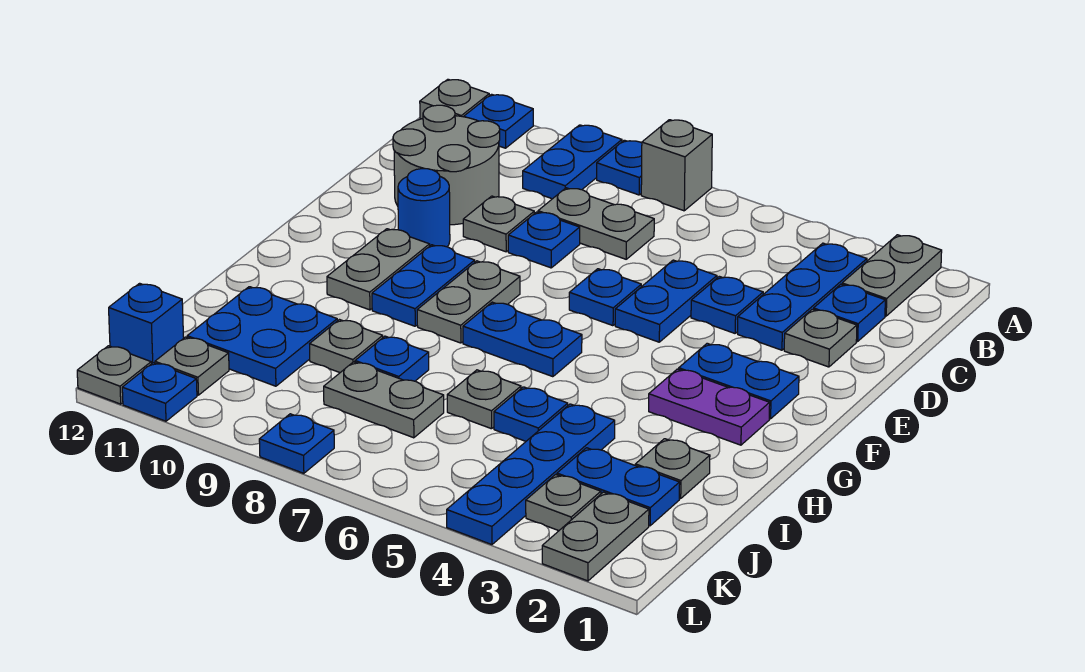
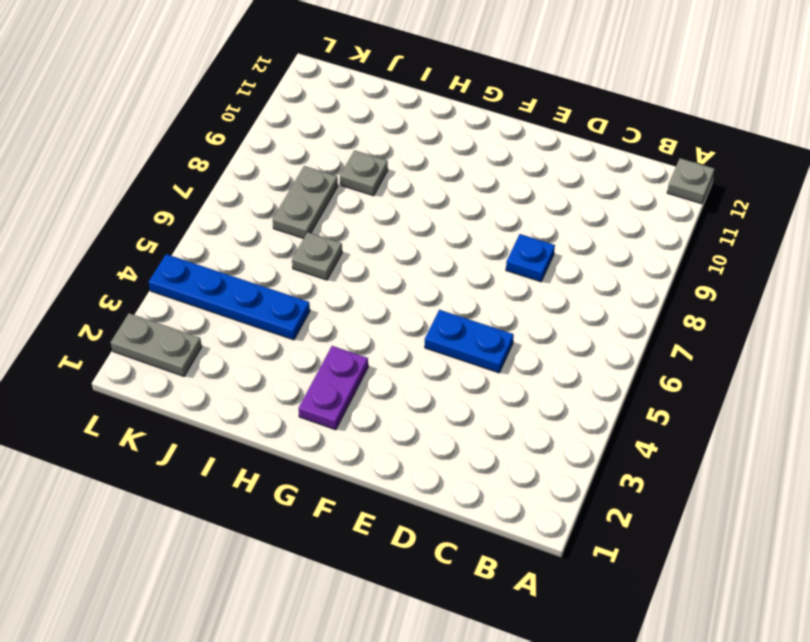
none -> grey 1x2 plate [842,235,942,316]
none -> grey 1x1 brick [641,120,712,211]
none -> blue 1x1 plate [597,140,642,195]
none -> blue 1x2 plate [523,125,622,199]

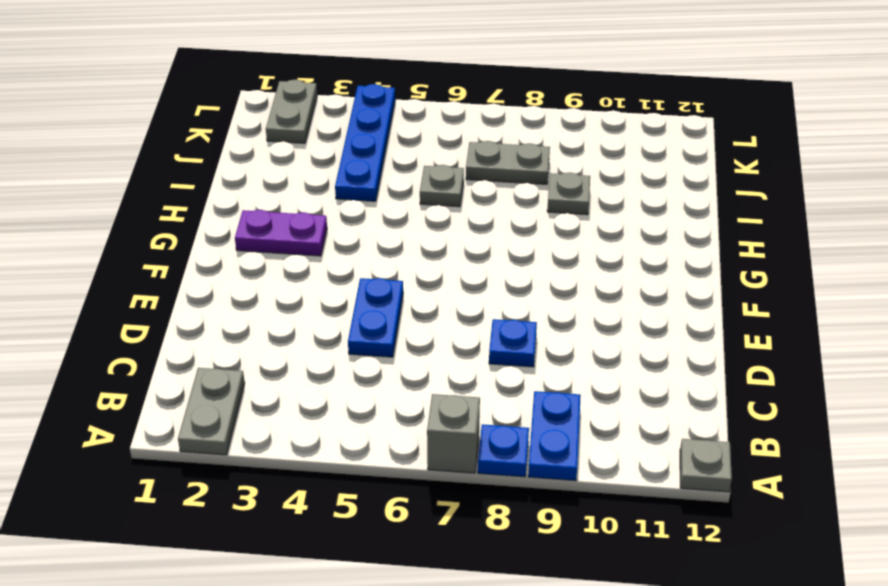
none -> blue 1x1 plate [464,94,533,148]
none -> blue 1x3 plate [738,243,867,350]
none -> blue 1x1 plate [814,284,885,341]
none -> grey 1x2 plate [538,188,654,259]

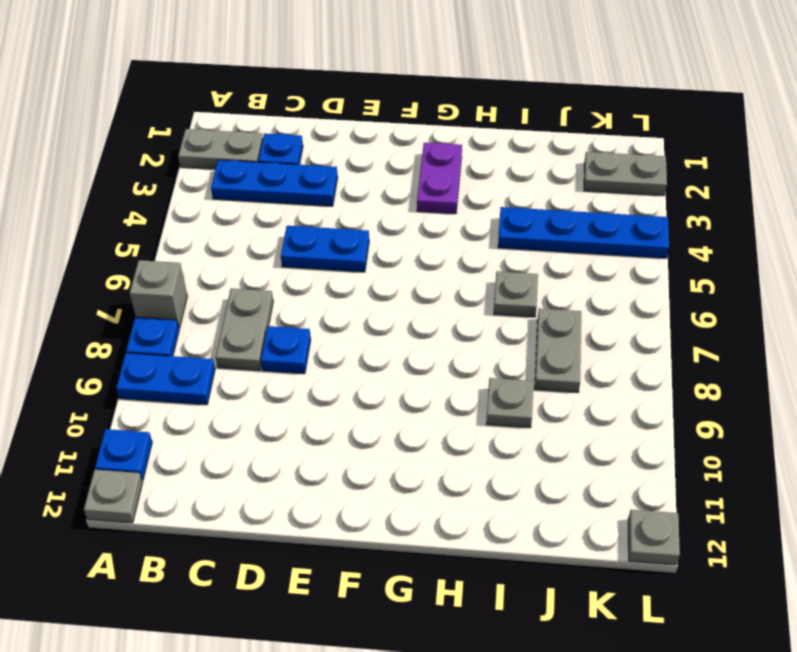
none -> grey 2x2 round brick [393,105,500,225]
none -> grey 1x1 plate [784,309,857,367]
none -> blue 1x1 plate [691,276,763,333]
none -> grey 1x1 plate [463,196,534,252]

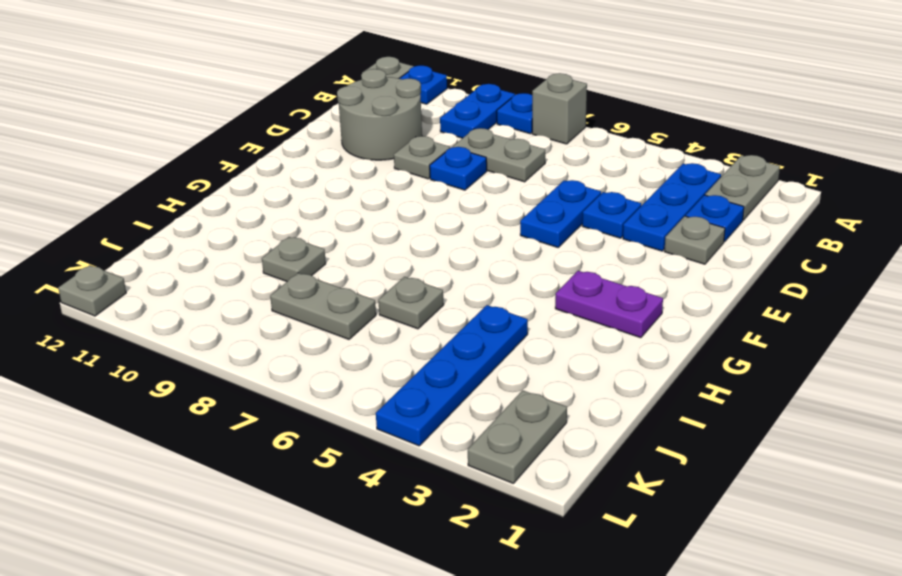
none -> blue 1x1 plate [569,269,641,326]
none -> blue 1x1 round brick [398,169,450,247]
none -> blue 1x2 plate [679,343,799,419]
none -> grey 1x2 plate [417,261,520,343]

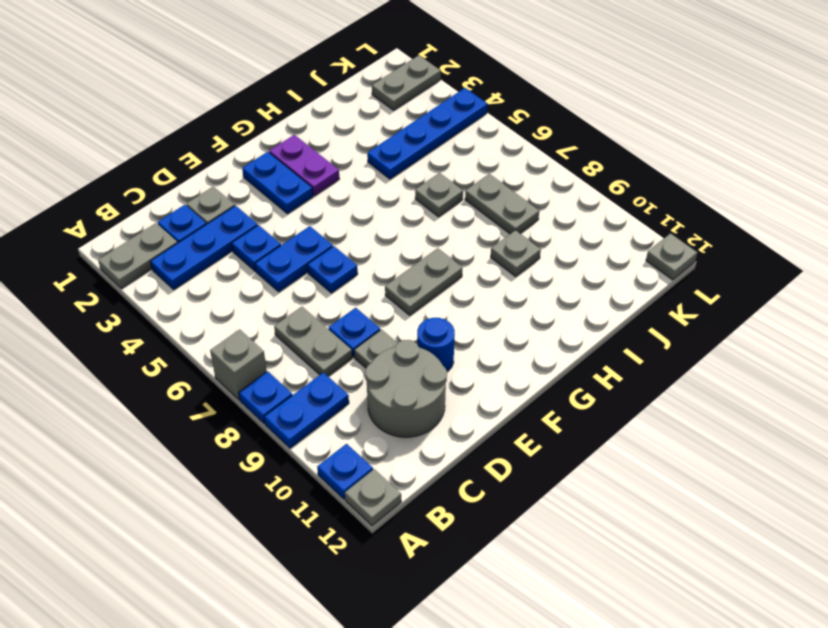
none -> blue 1x2 plate [372,245,475,326]
none -> grey 1x2 plate [327,229,430,310]
none -> blue 1x2 plate [463,302,582,377]
none -> grey 1x1 plate [635,439,710,499]

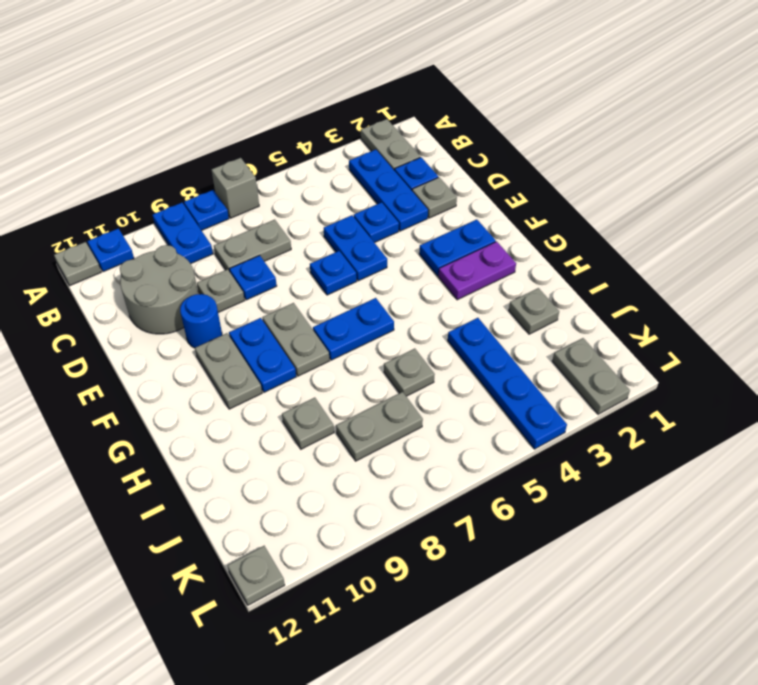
none -> blue 1x1 plate [494,387,568,441]
none -> blue 1x1 plate [355,336,429,381]
none -> blue 2x2 plate [187,287,337,386]
none -> blue 1x2 plate [557,448,680,526]

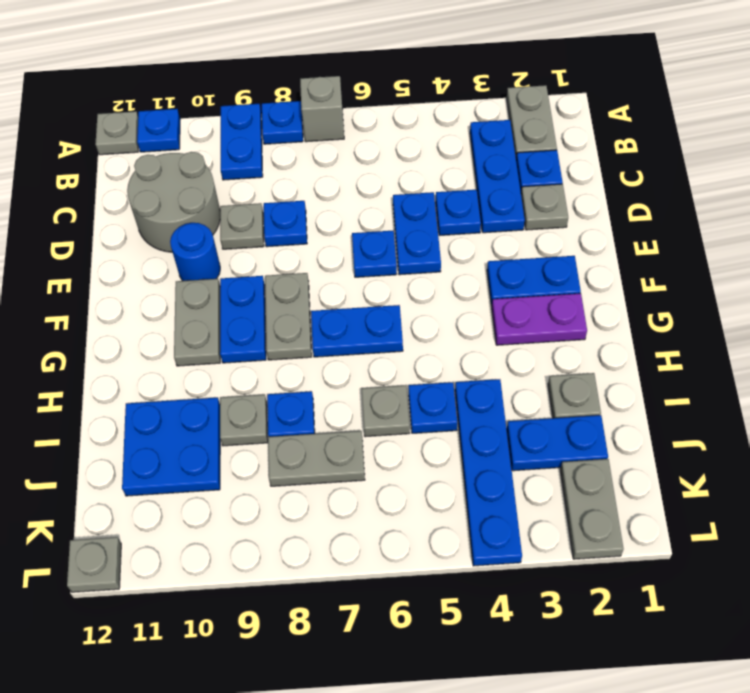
none -> grey 1x2 plate [538,188,654,259]
none -> grey 1x1 plate [526,474,601,531]
none -> grey 1x1 plate [155,337,229,395]
none -> blue 1x1 brick [109,283,184,364]

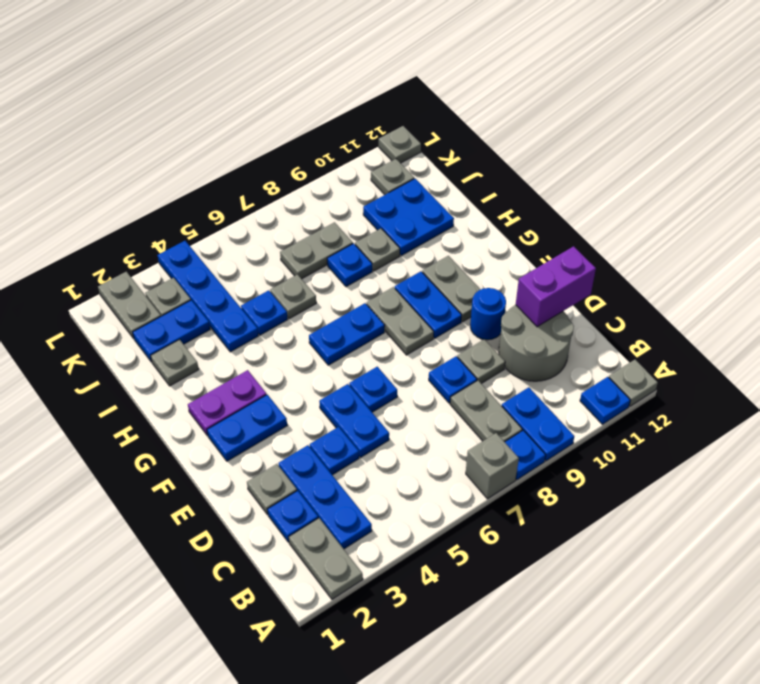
grey 1x2 plate [450,381,522,442] -> grey 1x2 plate turned to [538,188,654,259]
purple 1x2 brick [516,246,596,327] -> none
none -> blue 1x1 brick [109,283,184,364]
none -> blue 1x1 plate [259,414,334,473]
none -> blue 1x1 plate [122,363,197,421]

